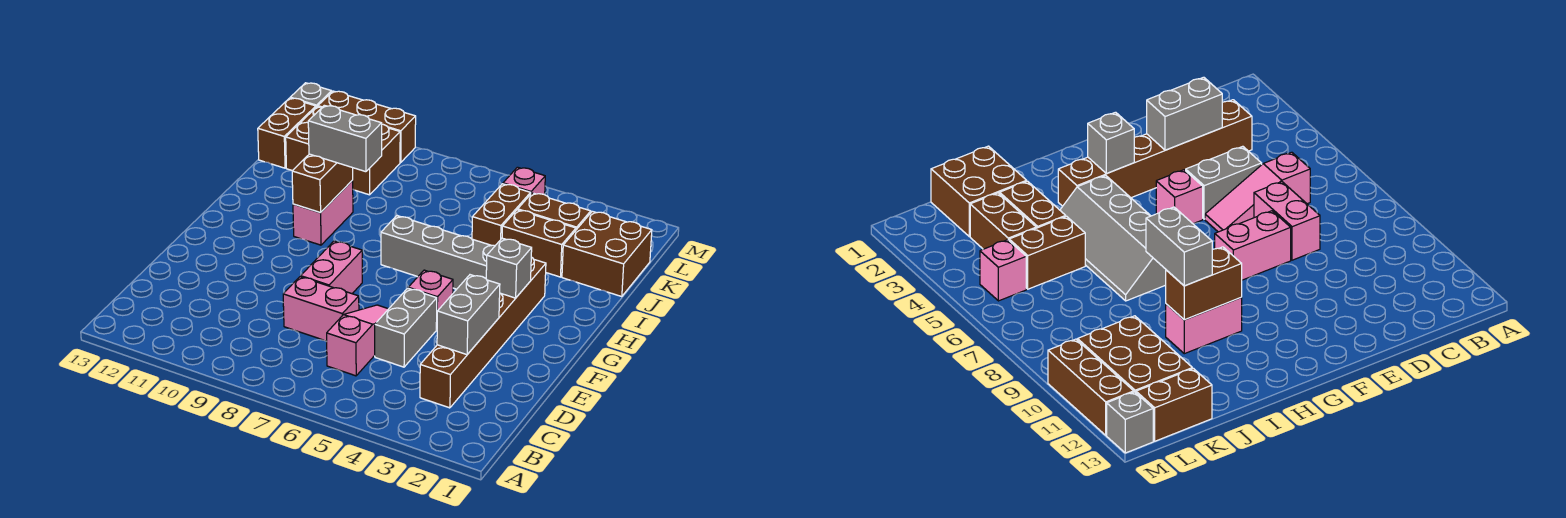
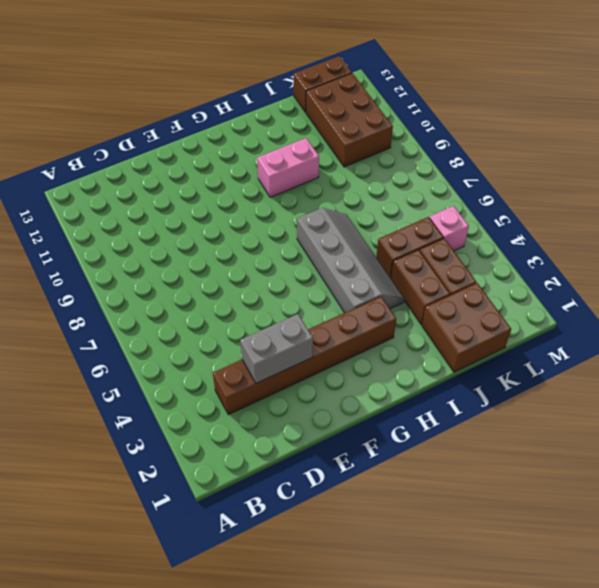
none -> pink 1x3 slope [327,305,388,376]
none -> grey 1x2 brick [375,288,437,367]
none -> pink 1x2 brick [283,277,359,341]

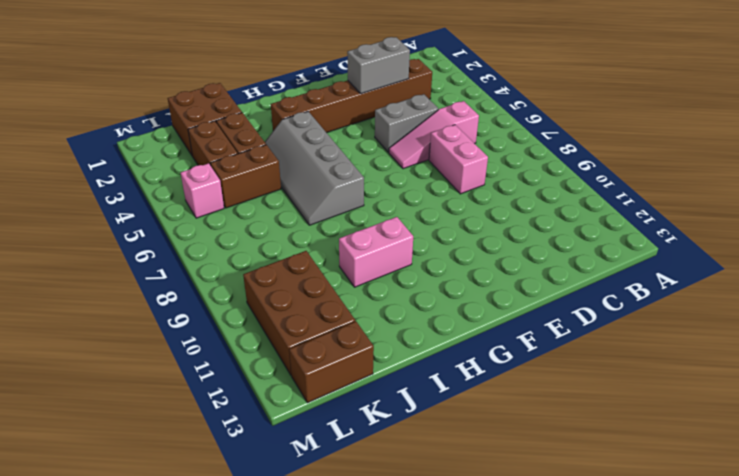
none -> pink 1x2 brick [301,241,362,294]
none -> pink 1x1 brick [408,270,453,329]
none -> brown 1x3 brick [318,91,416,162]

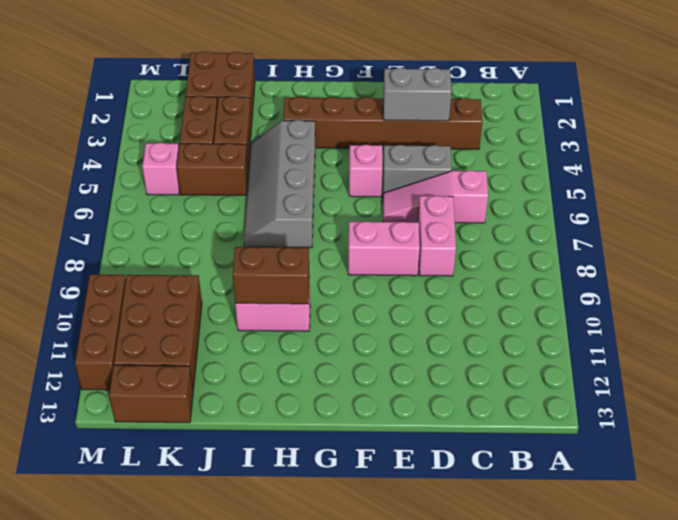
none -> grey 1x1 brick [290,83,332,107]
none -> grey 1x1 brick [486,238,532,298]
none -> grey 1x2 brick [308,105,382,172]

